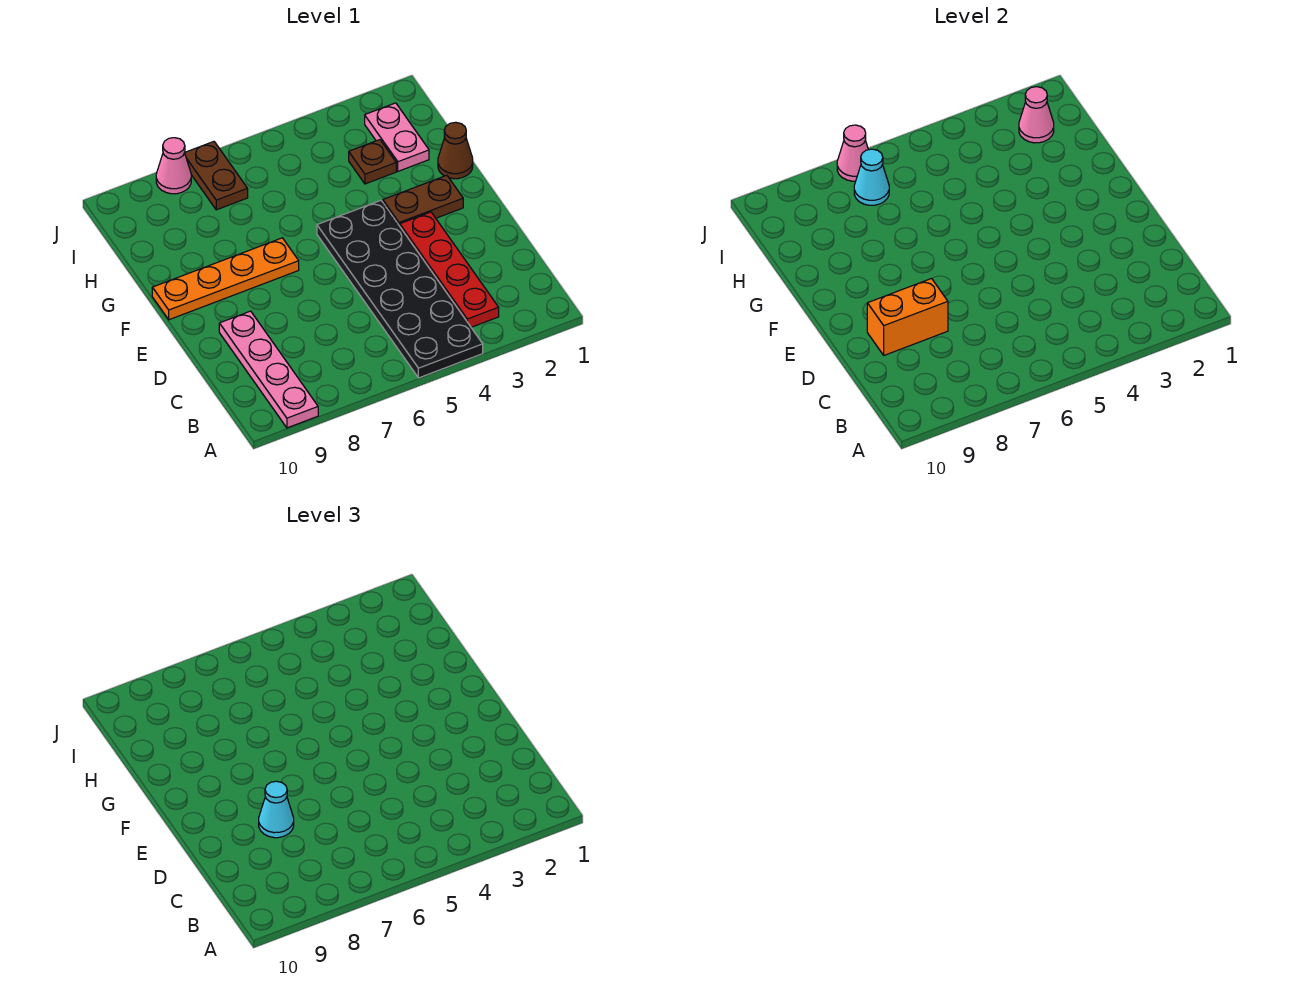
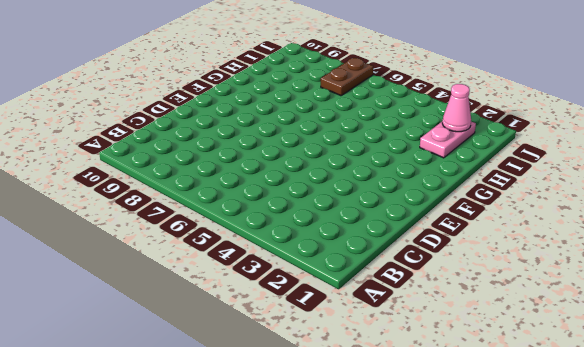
none -> black 2x6 plate [317,201,483,378]
none -> pink 1x4 plate [219,311,318,428]
none -> red 1x4 plate [400,212,499,327]

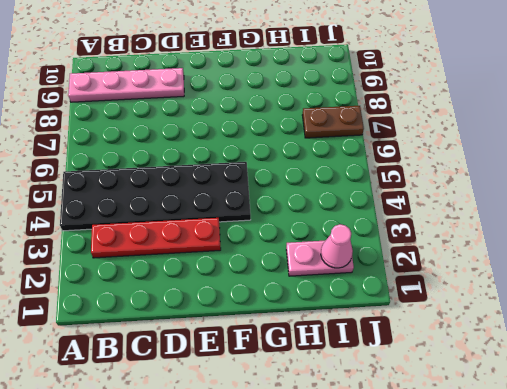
none -> brown 1x2 plate [383,175,463,226]
none -> orange 1x4 plate [152,238,299,320]
none -> brown 1x1 cone [438,122,473,179]

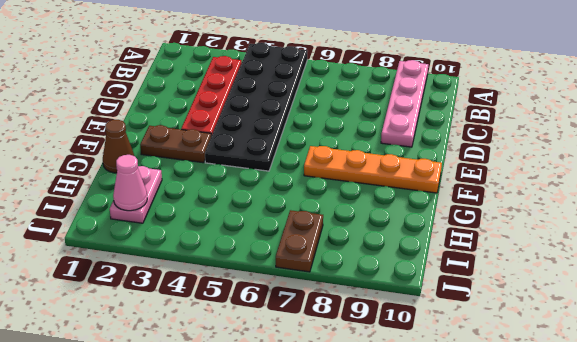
none -> brown 1x1 plate [349,140,396,184]
none -> pink 1x1 cone [156,138,191,194]
none -> orange 1x2 brick [867,279,948,355]

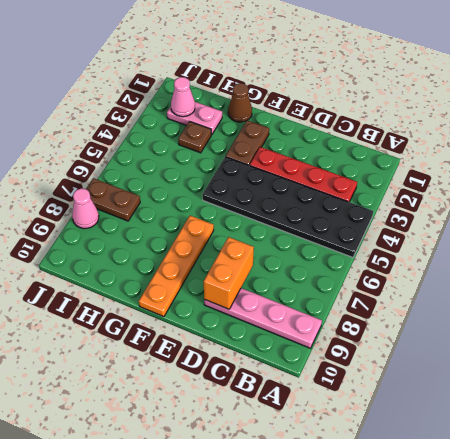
none -> cyan 1x1 cone [854,149,889,205]
none -> pink 1x1 cone [837,125,868,181]
none -> cyan 1x1 cone [259,781,294,838]

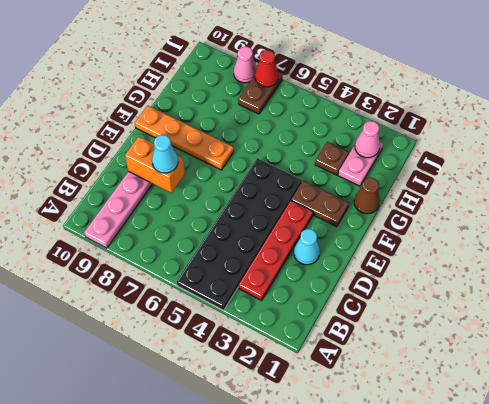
cyan 1x1 cone [294,229,320,265] -> cyan 1x1 cone moved to [854,149,889,205]
red 1x1 cone [255,50,278,87] -> pink 1x1 cone [837,125,868,181]

